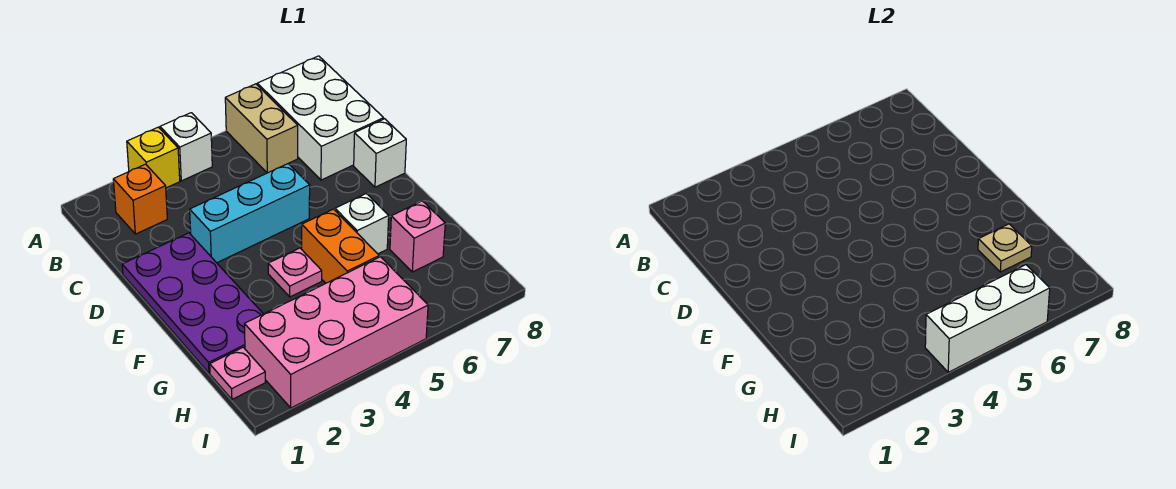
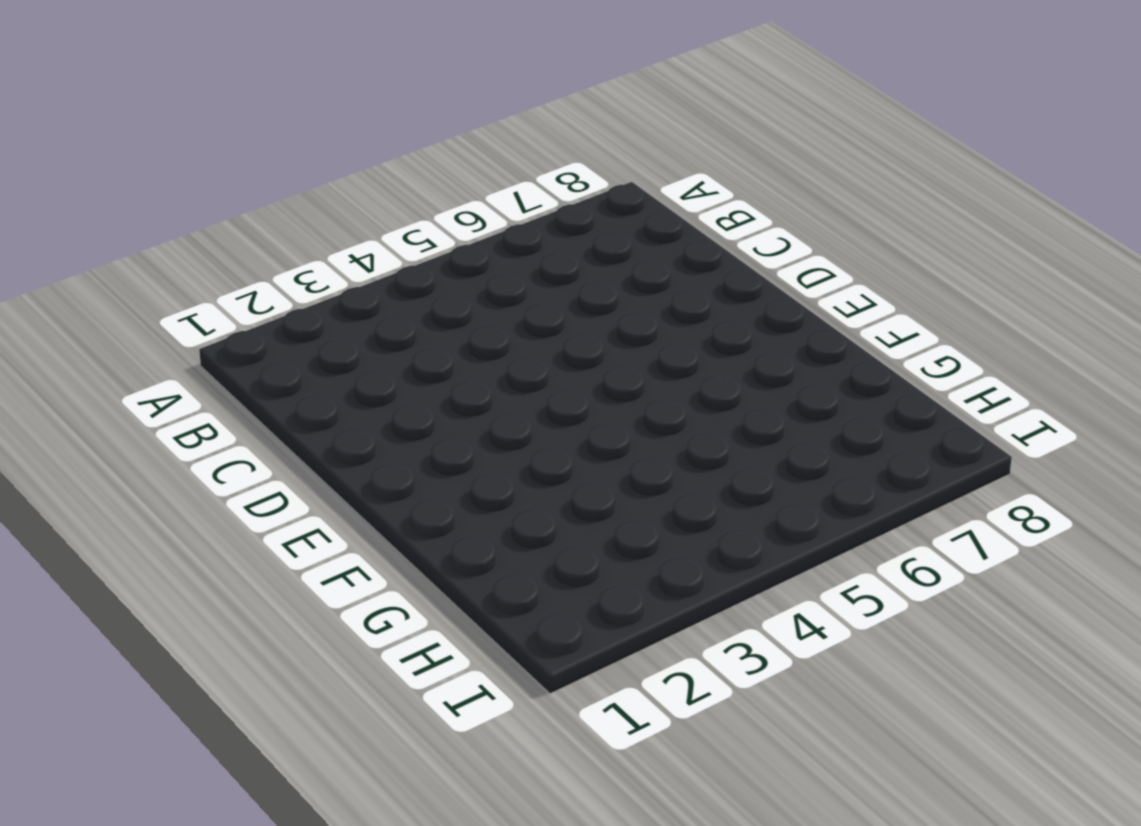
none -> yellow 1x1 brick [127,127,180,188]
none -> white 1x1 brick [160,113,212,181]
none -> tan 1x2 brick [225,84,298,173]

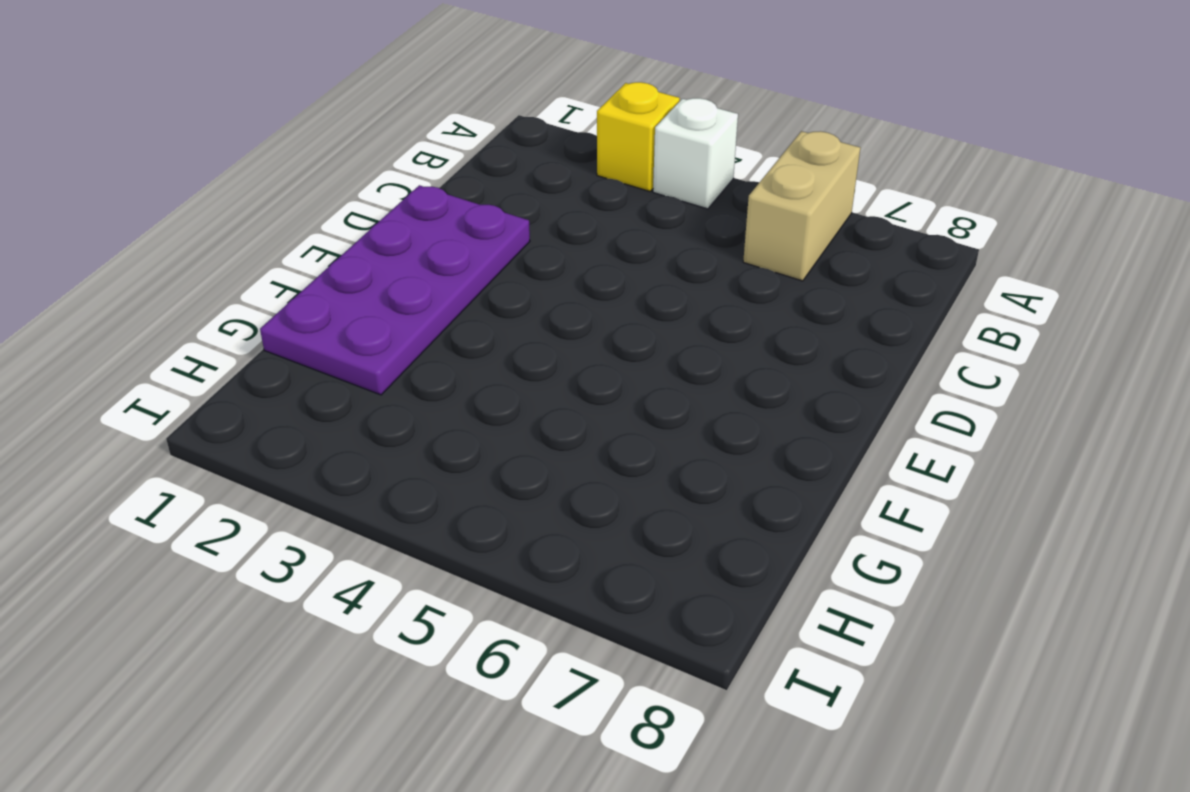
none -> white 2x3 brick [257,56,384,180]
none -> orange 1x1 brick [113,164,167,234]
none -> cyan 1x3 brick [190,164,310,263]

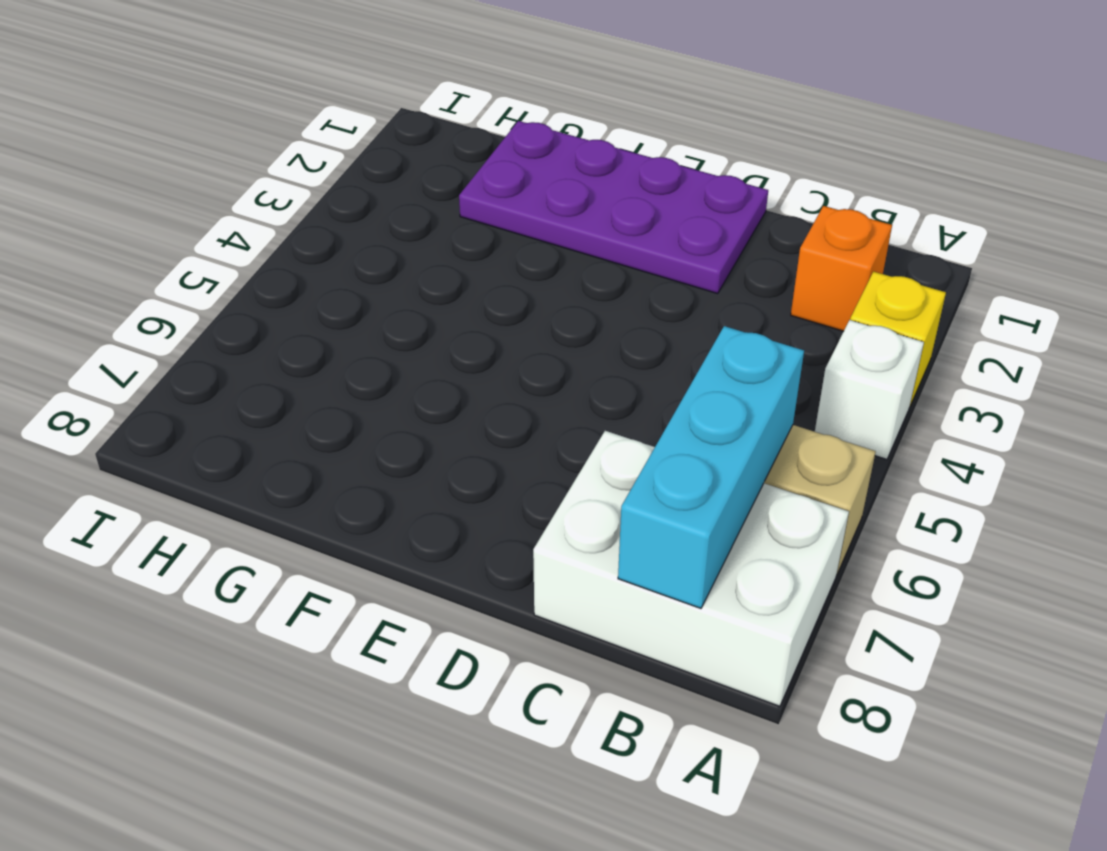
cyan 1x3 brick [618,326,804,608] -> cyan 1x3 brick moved to [190,164,310,263]
none -> white 1x1 brick [354,119,406,187]
none -> pink 1x1 plate [268,248,322,297]
none -> orange 1x2 brick [302,209,379,283]

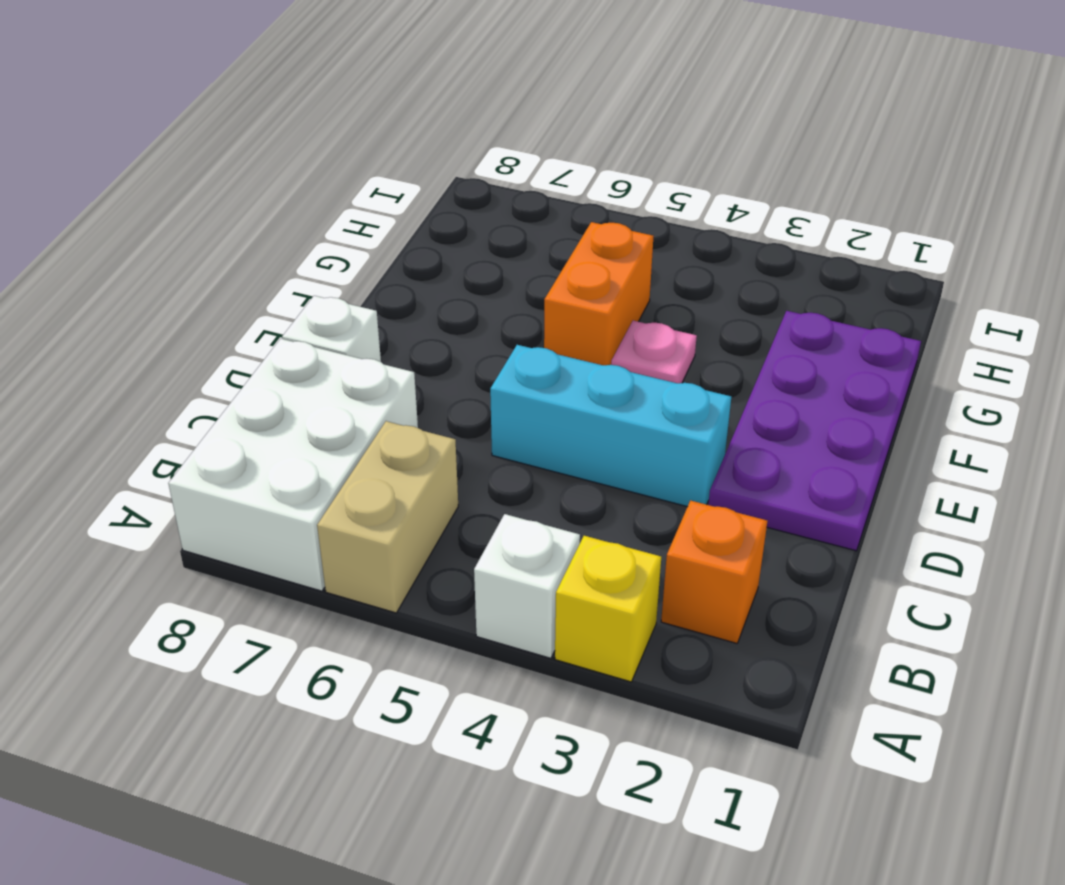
none -> white 1x1 brick [335,194,389,254]
none -> pink 1x1 brick [390,201,445,272]
none -> pink 1x1 plate [210,347,266,399]

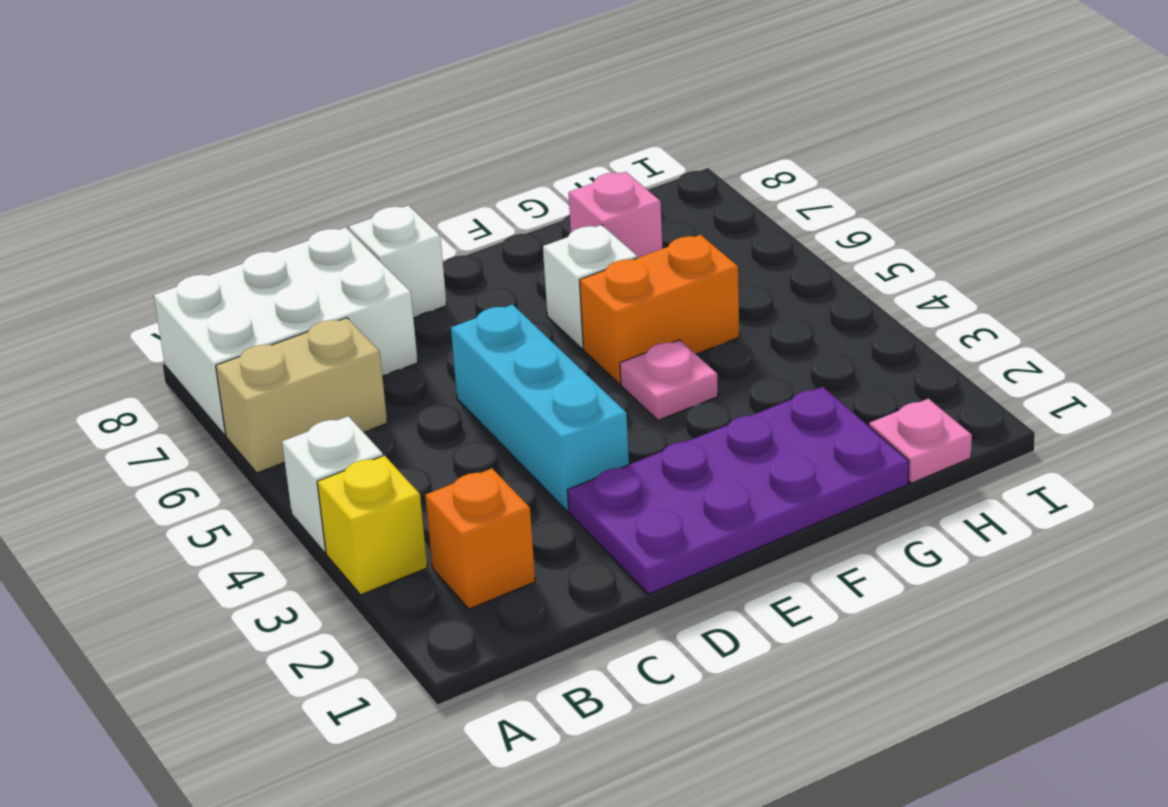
none -> pink 2x4 brick [244,257,428,408]
none -> tan 1x1 plate [978,224,1032,272]
none -> white 1x3 brick [925,265,1050,372]

